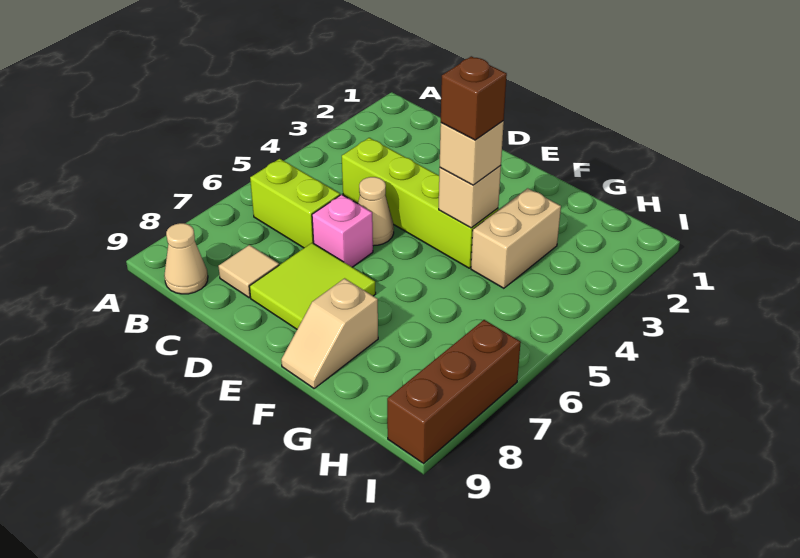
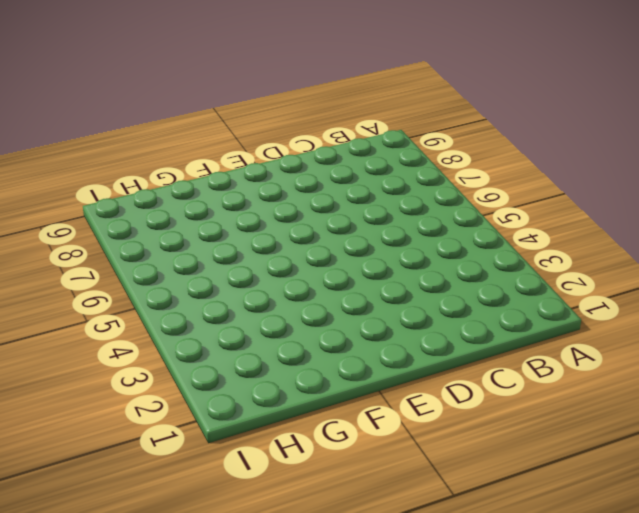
none -> lime 1x2 brick [250,159,340,248]
none -> tan 1x1 cone [164,223,208,294]
none -> lime 1x4 brick [342,138,498,268]

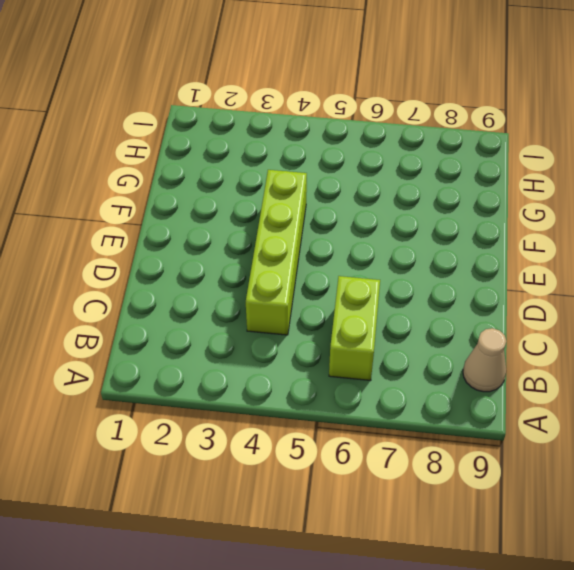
none -> tan 1x1 tile [218,245,279,298]
none -> tan 1x1 cone [358,177,394,246]
none -> pink 1x1 brick [312,195,373,267]

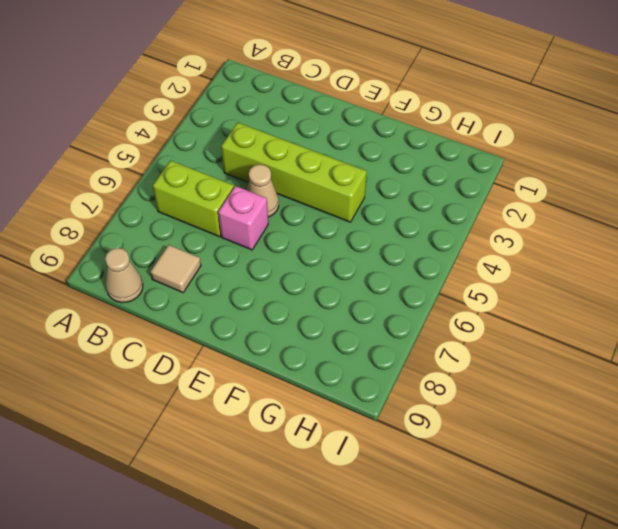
none -> lime 2x2 tile [249,243,376,329]
none -> tan 1x2 slope [281,278,378,388]
none -> tan 1x2 brick [471,188,561,288]

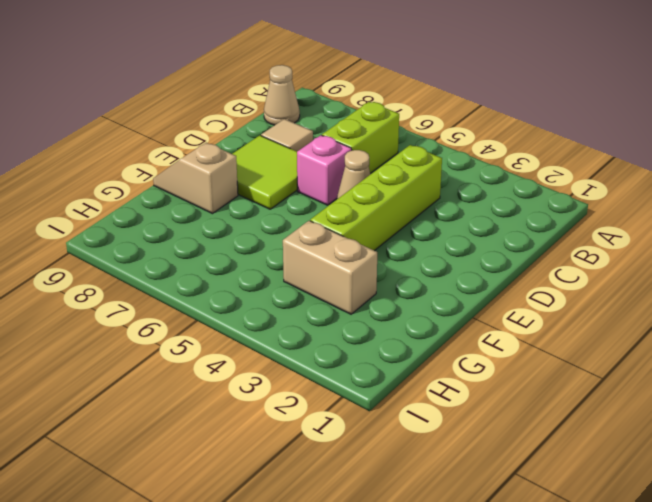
none -> brown 1x3 brick [387,320,521,463]
none -> tan 1x1 brick [439,165,501,228]
none -> tan 1x1 brick [440,121,504,185]

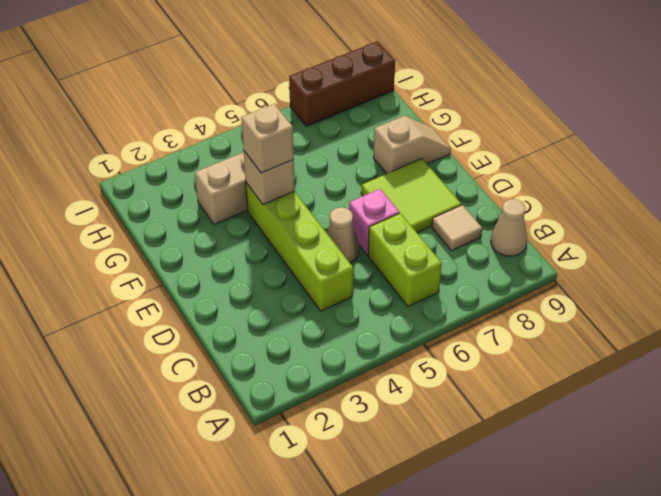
none -> brown 1x1 brick [441,56,507,140]

